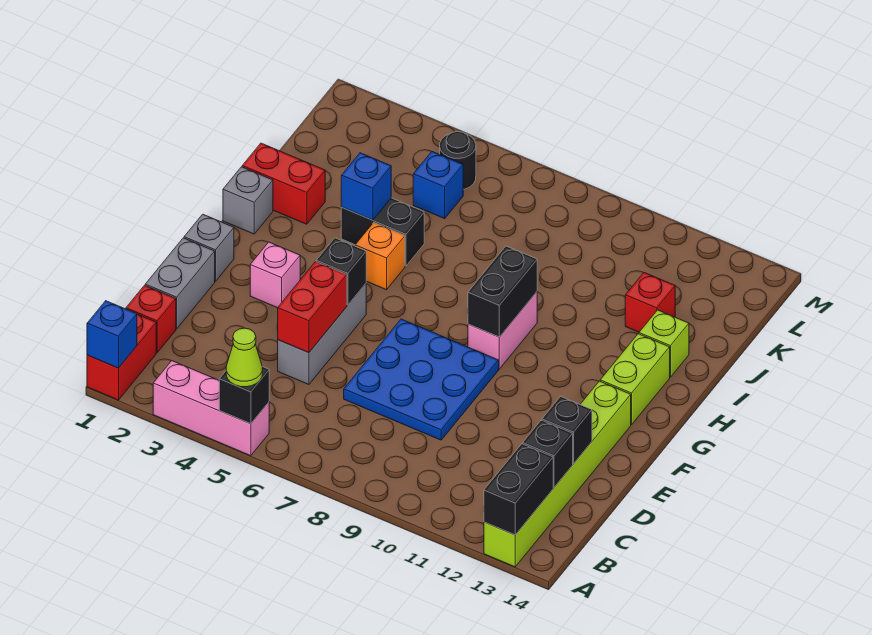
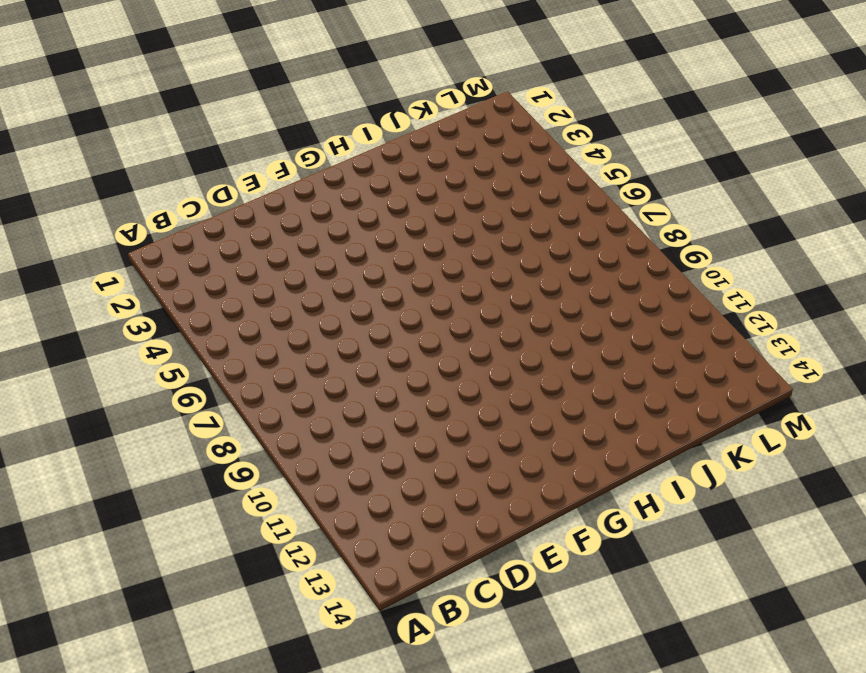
none -> red 1x2 brick [87,314,156,400]
none -> pink 1x3 brick [153,361,269,456]
none -> lime 1x6 brick [484,381,631,567]

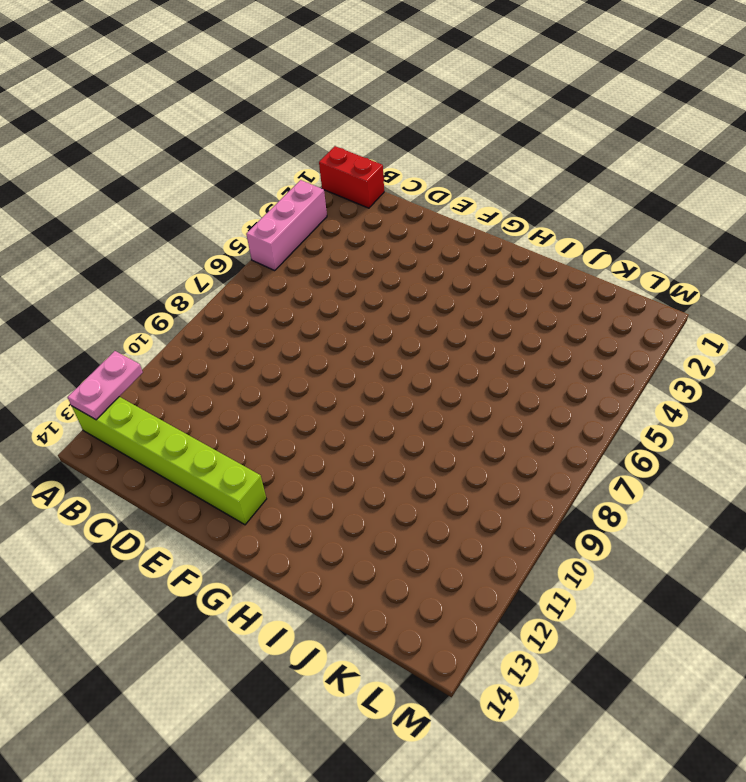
pink 1x2 plate [68,351,143,420] -> black 1x2 brick [484,444,553,535]
none -> red 1x1 brick [126,285,176,352]
none -> grey 1x2 brick [145,238,215,329]
none -> grey 1x3 brick [278,284,366,384]

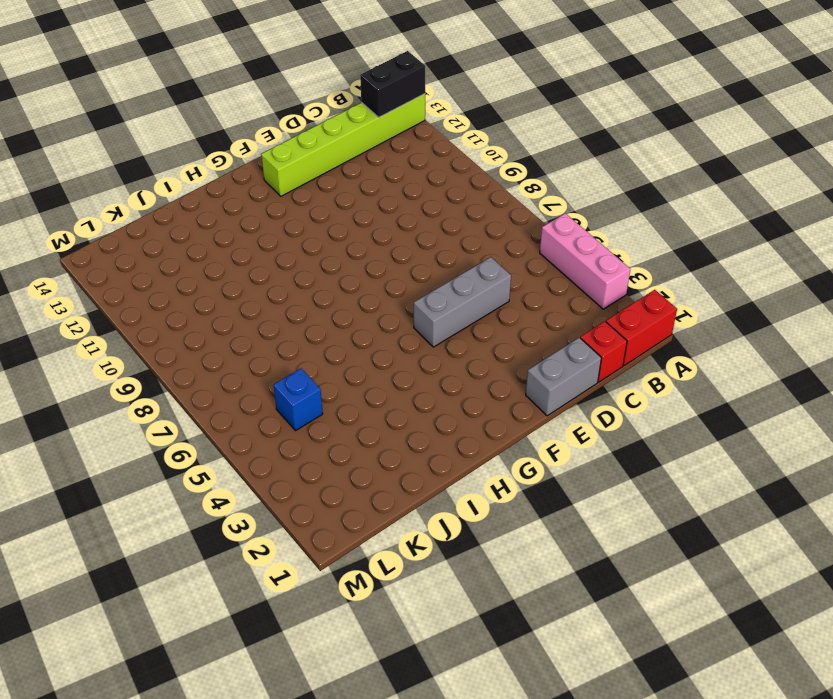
none -> blue 3x3 plate [344,319,499,440]
none -> grey 1x1 brick [184,214,234,282]
none -> pink 1x1 brick [250,242,300,308]

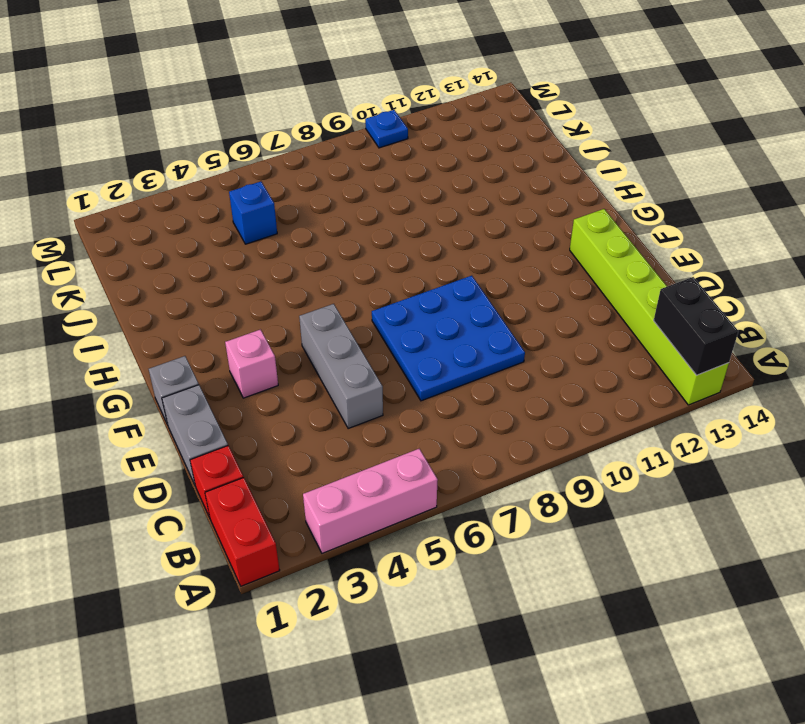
blue 1x1 plate [365,110,408,148] -> none
none -> pink 1x2 brick [468,292,537,369]
none -> lime 1x2 brick [600,334,670,425]
none -> grey 1x1 brick [223,167,273,234]

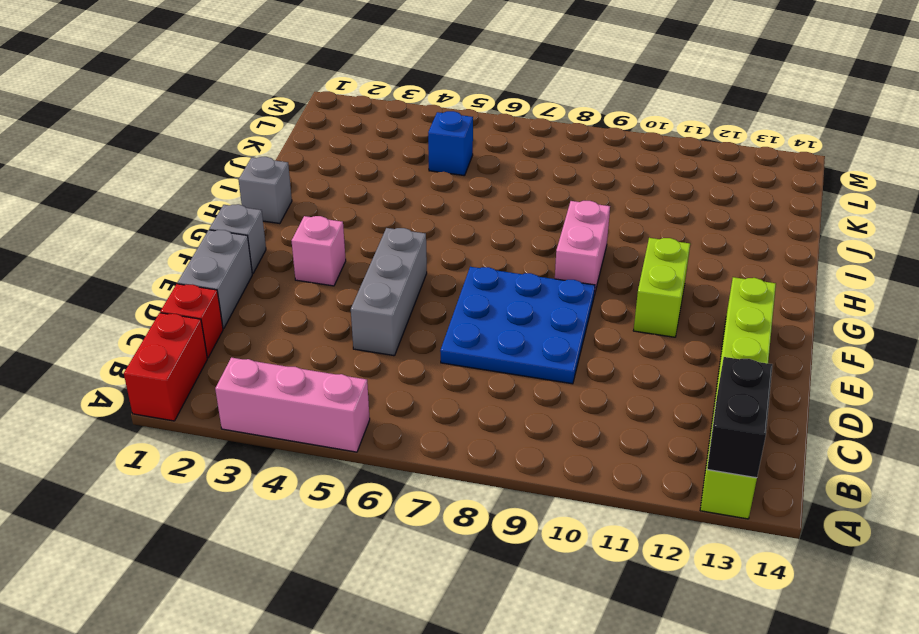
lime 1x2 brick [633,238,690,337] -> lime 1x2 brick moved to [600,334,670,425]
none -> orange 1x1 brick [355,223,405,290]
none -> red 1x2 brick [242,143,325,224]
none -> black 1x2 brick [341,198,424,266]

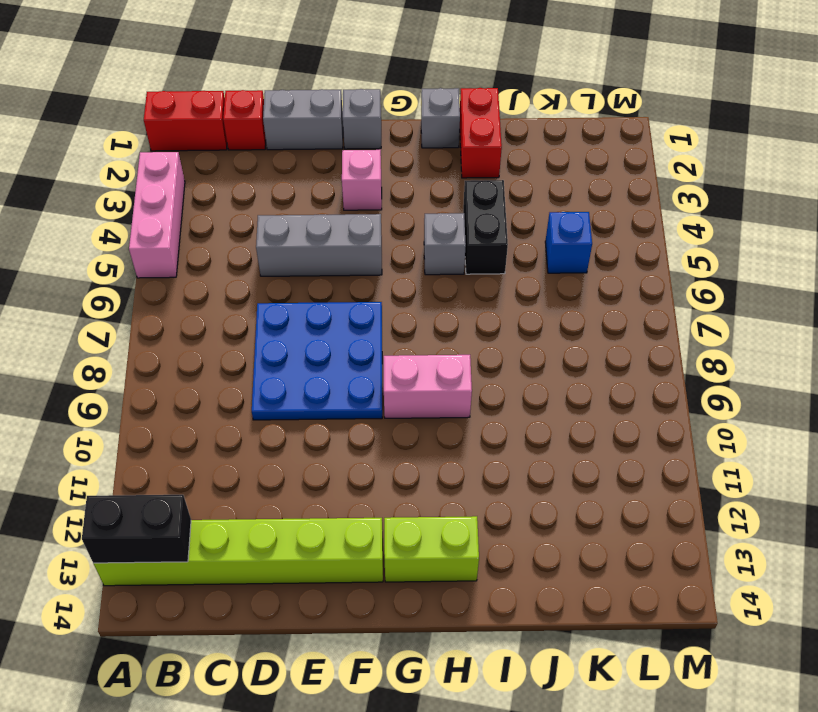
grey 1x1 brick [424,213,466,275] -> orange 1x1 brick [355,223,405,290]
none -> lime 1x1 brick [639,310,689,377]
none -> red 1x1 brick [625,273,675,332]
none -> black 1x1 round brick [440,132,476,189]

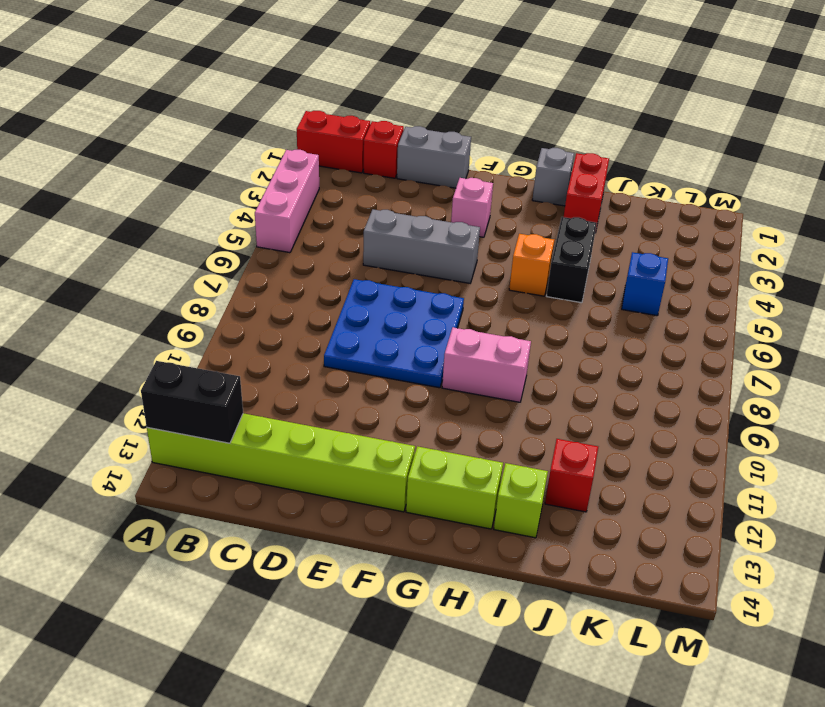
none -> grey 1x1 brick [184,214,234,282]
none -> black 1x1 round brick [440,132,476,189]
none -> blue 1x1 brick [87,301,137,368]

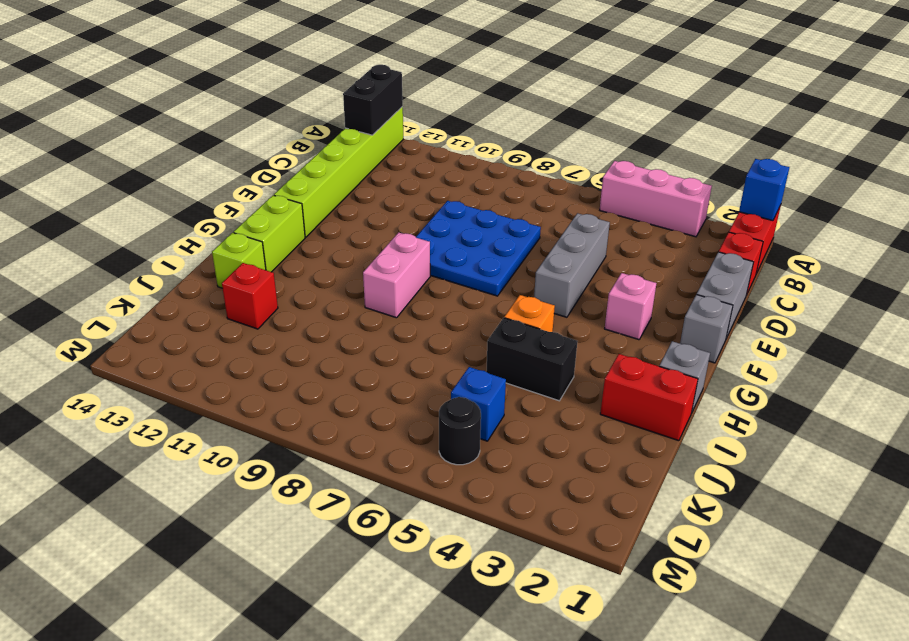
none -> black 1x1 brick [219,367,269,424]
none -> black 1x1 brick [523,420,573,487]
none -> red 1x2 brick [278,262,347,353]

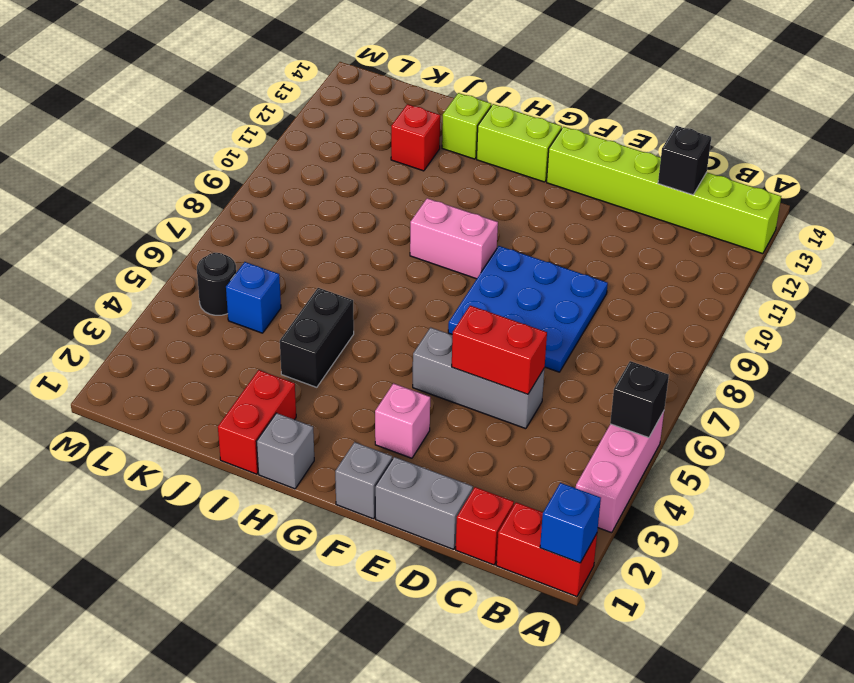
none -> orange 1x1 brick [355,223,405,290]
none -> black 1x2 brick [484,444,553,535]
none -> black 1x1 brick [542,397,592,464]

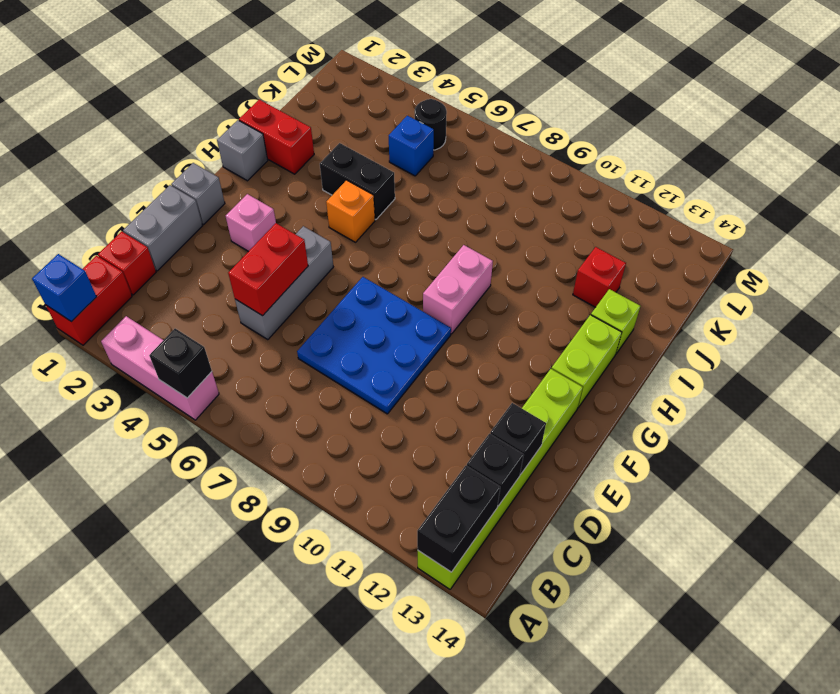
none -> black 1x1 brick [316,238,366,305]
none -> black 1x2 brick [468,246,537,337]
none -> blue 1x1 brick [341,153,391,220]

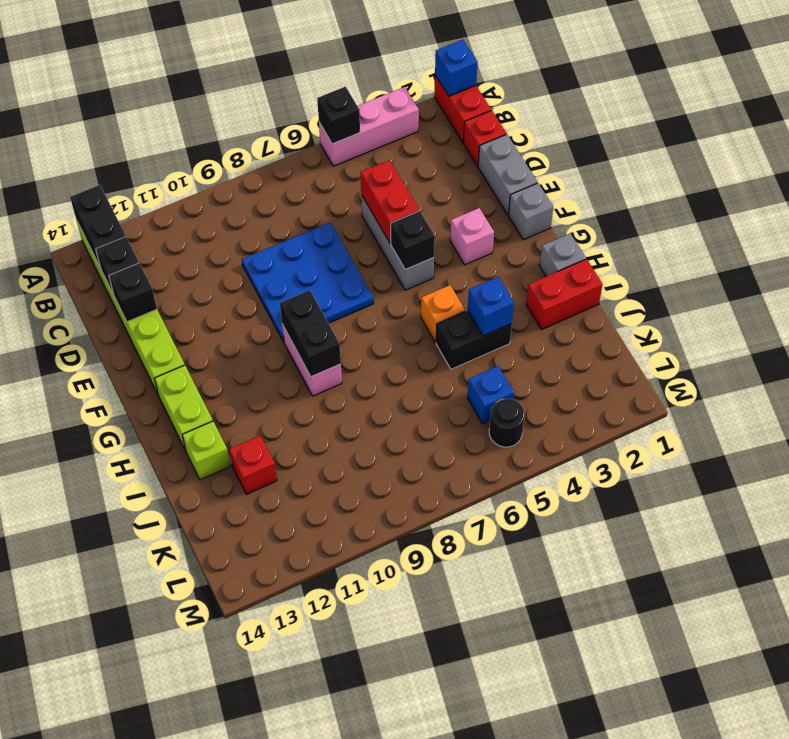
none -> lime 1x1 cone [226,328,263,387]

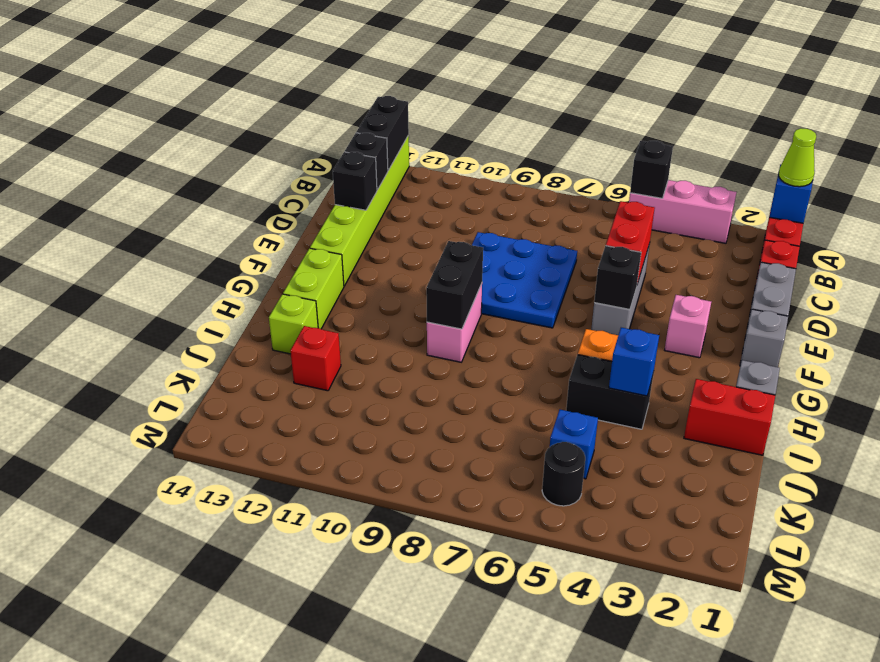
lime 1x1 cone [778,128,816,187] -> lime 1x1 cone moved to [226,328,263,387]

